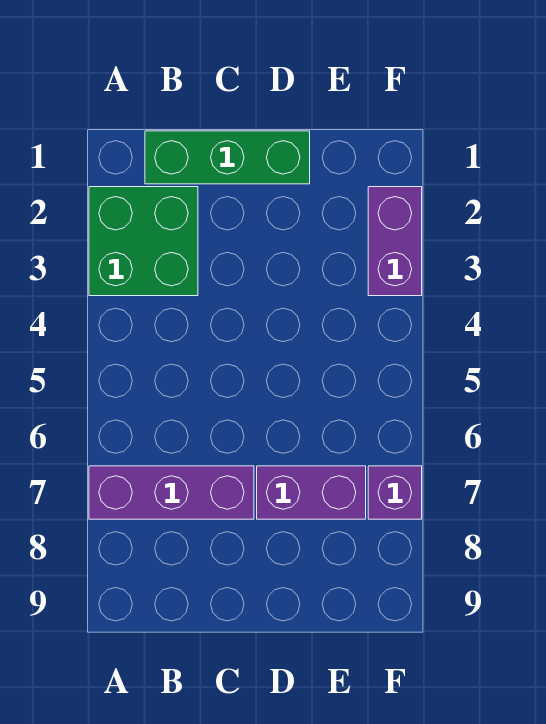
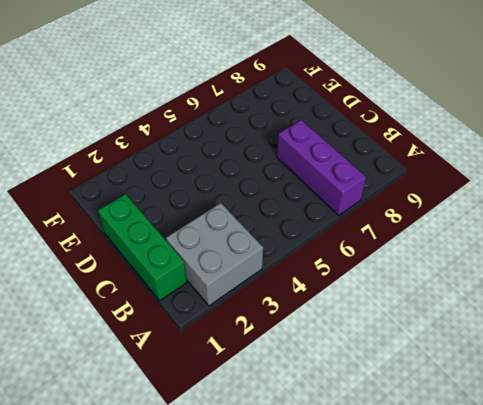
grey 2x2 brick [166,203,263,306] -> green 2x2 brick [89,187,198,296]
none -> purple 1x2 brick [257,466,366,519]
none -> purple 1x2 brick [368,187,422,296]

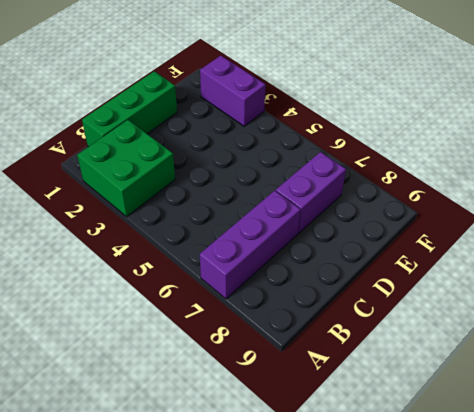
none -> purple 1x1 brick [368,466,422,519]

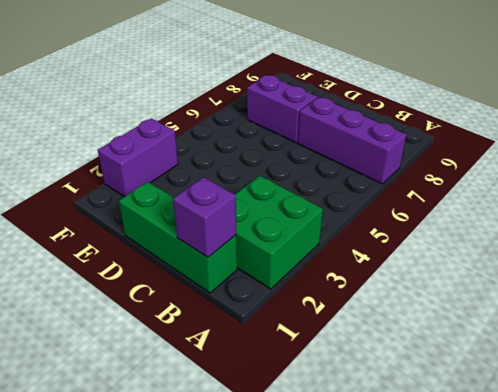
purple 1x1 brick [173,177,236,257] -> purple 1x1 brick moved to [368,466,422,519]

